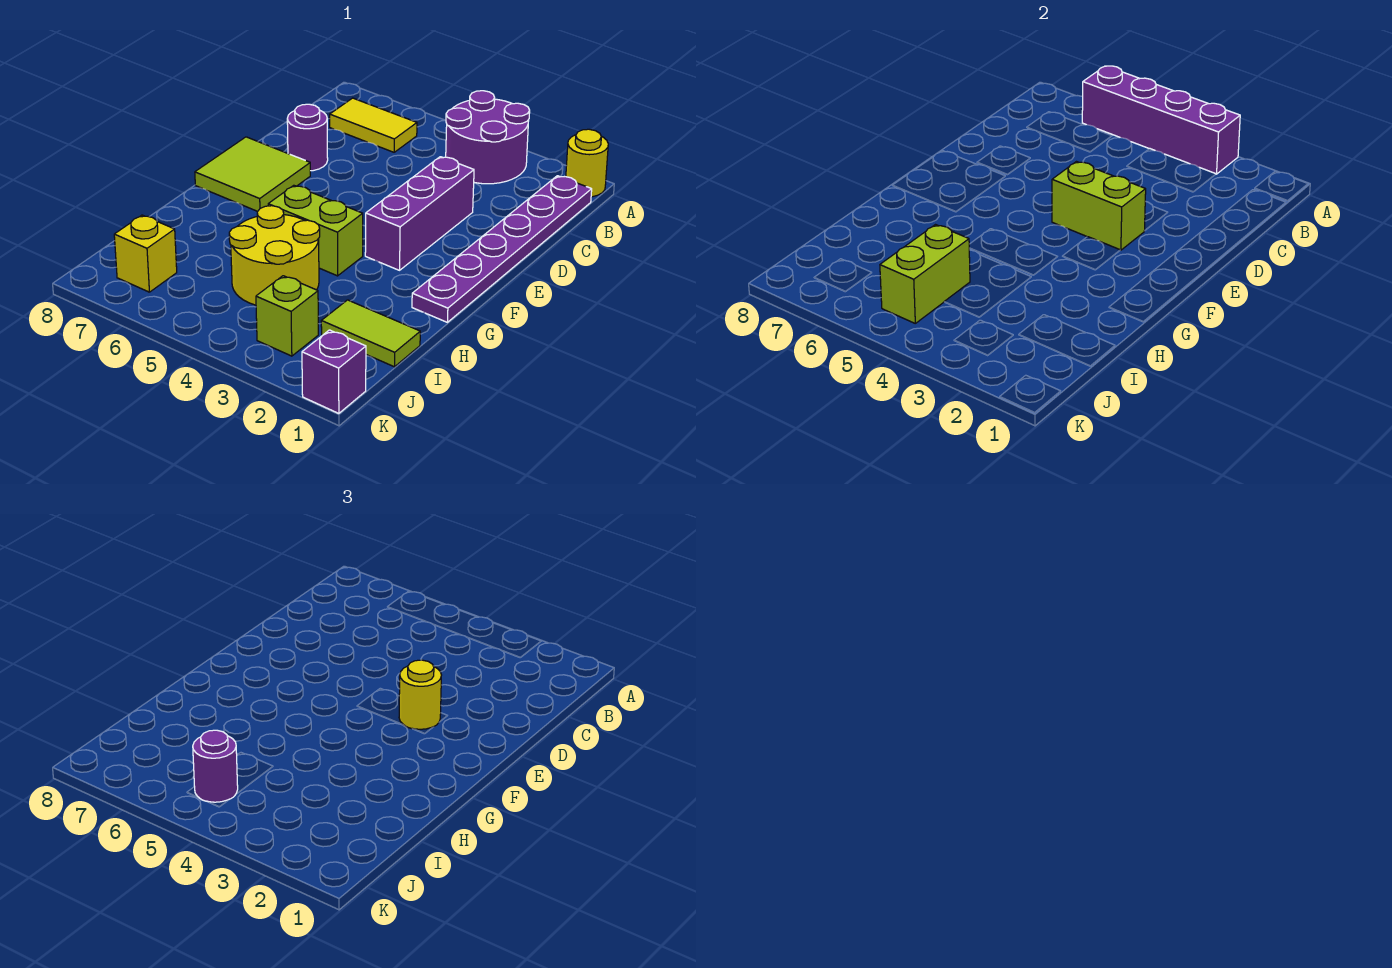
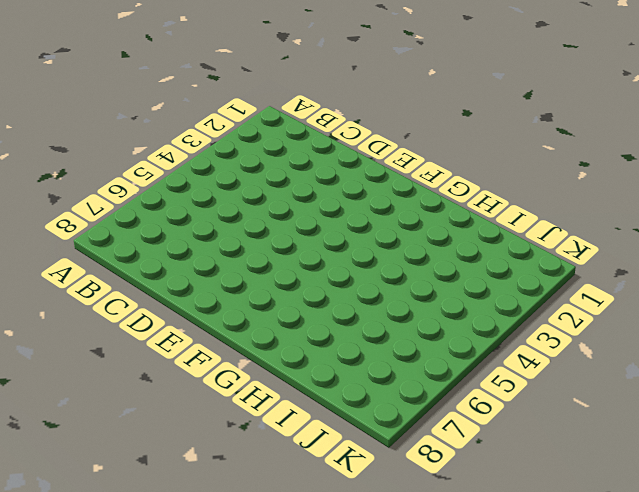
none -> yellow 1x1 round brick [566,129,608,197]
none -> purple 2x2 round brick [446,91,530,184]
none -> purple 1x6 plate [412,176,592,322]

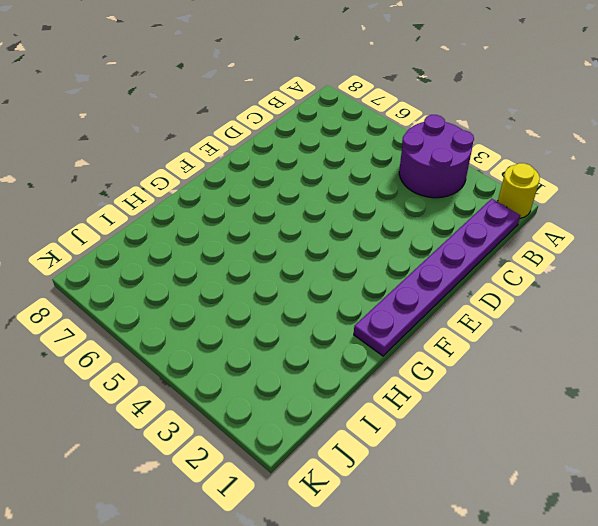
none -> yellow 1x2 tile [330,98,417,152]
none -> purple 1x3 brick [365,157,474,270]
none -> purple 1x1 round brick [287,104,328,171]

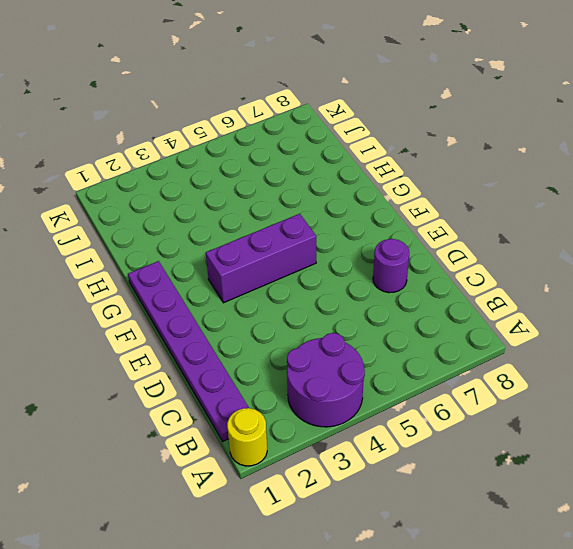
purple 1x3 brick [206,214,316,303] -> purple 1x3 brick turned to [365,157,474,270]
none -> yellow 1x2 tile [330,98,417,152]
none -> lime 2x2 tile [195,137,310,211]
none -> lime 1x2 brick [268,185,363,276]

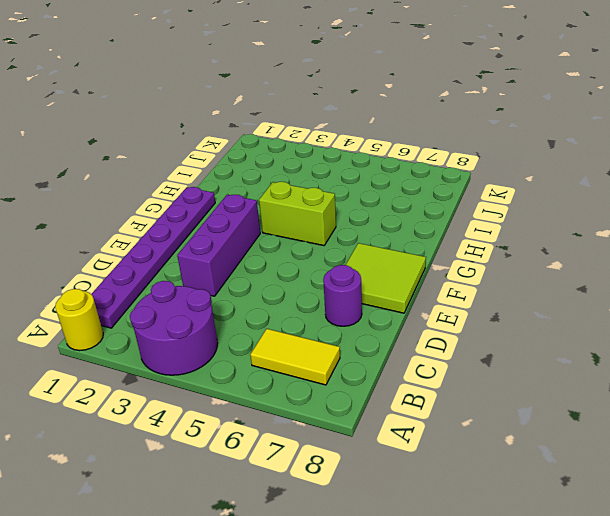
none -> yellow 2x2 round brick [229,206,320,305]
none -> lime 1x2 tile [321,300,420,367]
none -> lime 1x1 brick [256,276,318,356]

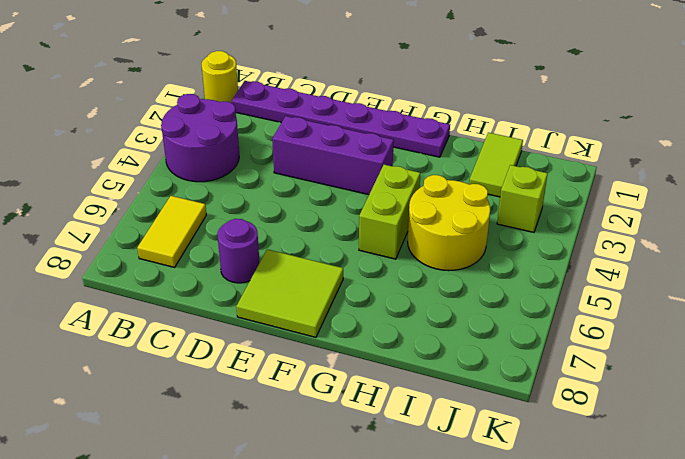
none -> yellow 1x1 brick [114,215,177,292]
none -> purple 1x1 brick [302,330,366,413]
none -> purple 1x4 brick [1082,66,1240,174]

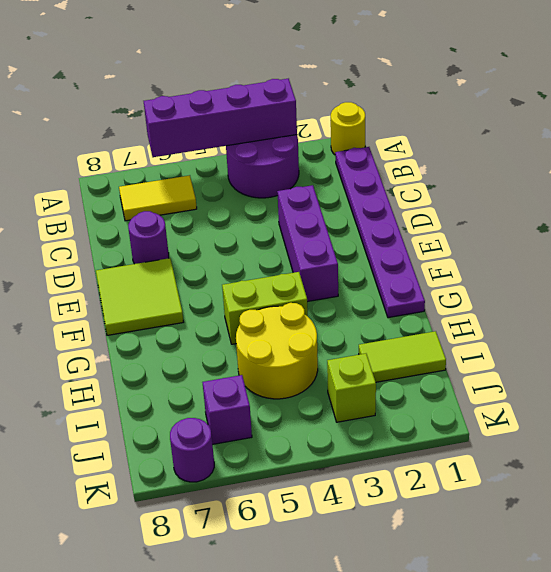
purple 1x1 brick [202,375,252,445] -> purple 1x1 brick moved to [302,330,366,413]
purple 1x1 round brick [170,418,214,482] -> purple 1x1 round brick moved to [193,730,238,802]
none -> yellow 1x1 brick [114,215,177,292]
none -> lime 1x2 brick [1052,162,1146,250]
none -> lime 1x2 brick [880,225,970,323]

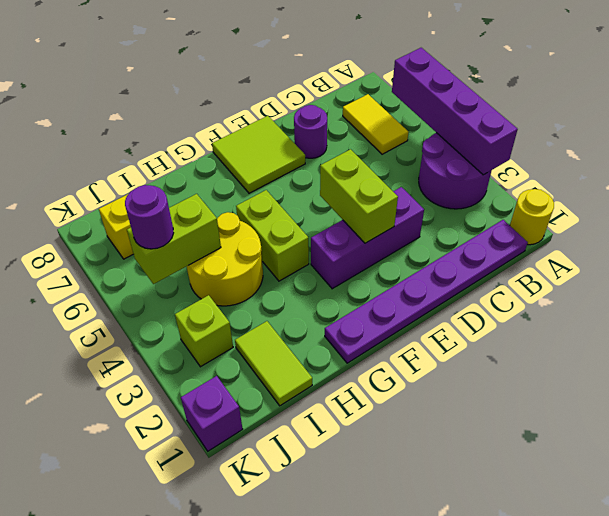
none -> yellow 1x1 round brick [399,660,441,729]

